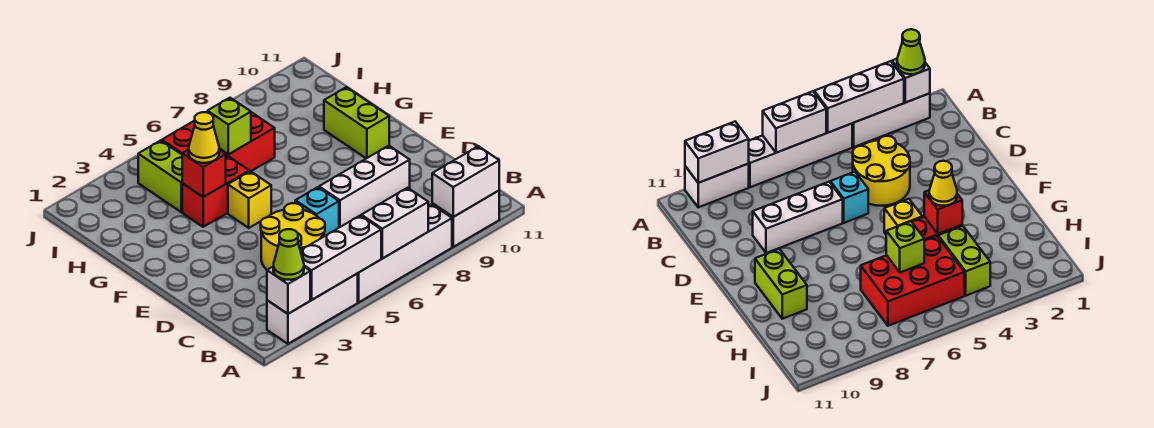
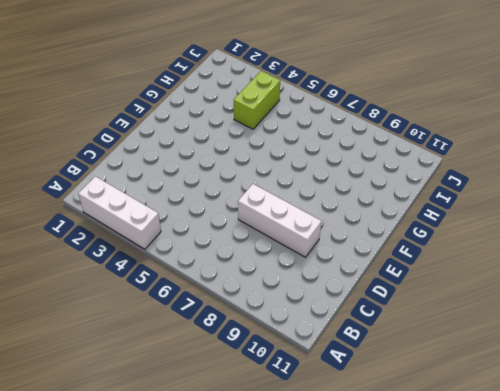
none -> white 1x4 brick [357,204,452,302]
none -> white 1x2 brick [432,191,499,247]
none -> yellow 2x2 round brick [261,203,325,270]

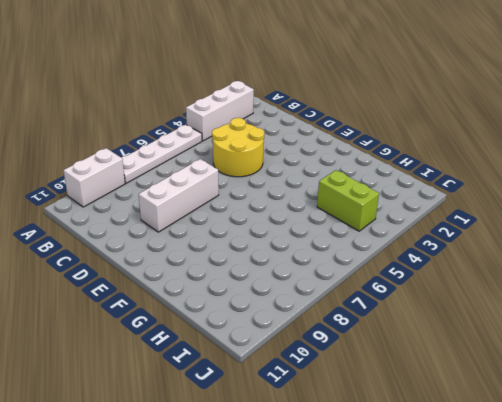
white 1x4 plate [121,125,202,183] -> white 1x4 brick [357,204,452,302]
none -> cyan 1x1 brick [295,187,339,236]
none -> yellow 1x1 brick [228,171,271,228]
none -> lime 1x2 brick [324,87,389,159]

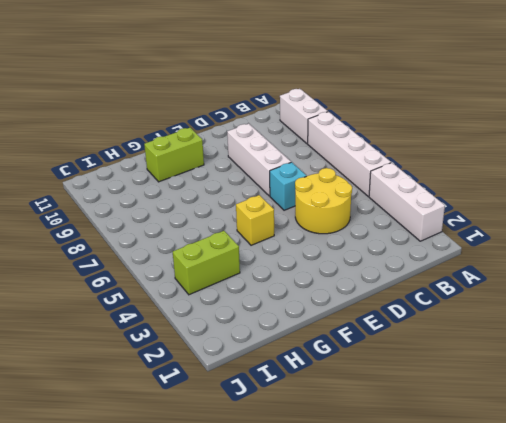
none -> red 1x2 brick [182,156,249,227]
none -> red 2x3 brick [162,112,275,171]
none -> white 1x1 brick [267,267,310,314]

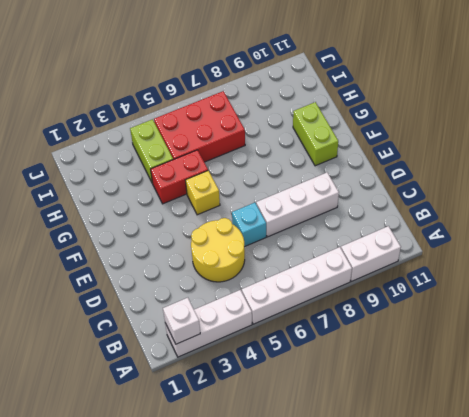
none -> white 1x3 brick [300,215,381,300]
none -> white 1x2 brick [361,188,428,258]
none -> white 1x2 brick [432,146,499,217]

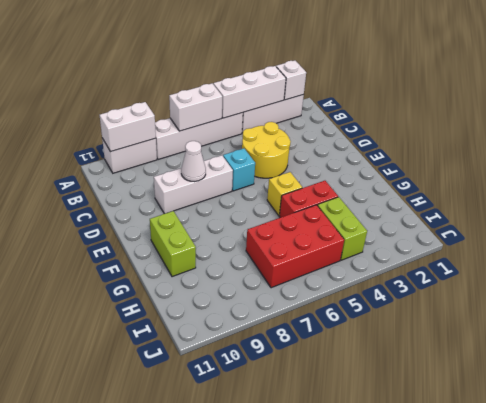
white 1x1 cone [181,141,206,182] -> none
none -> red 1x1 brick [182,150,226,197]
none -> lime 1x1 brick [208,98,251,155]
none -> lime 1x1 cone [273,229,304,280]

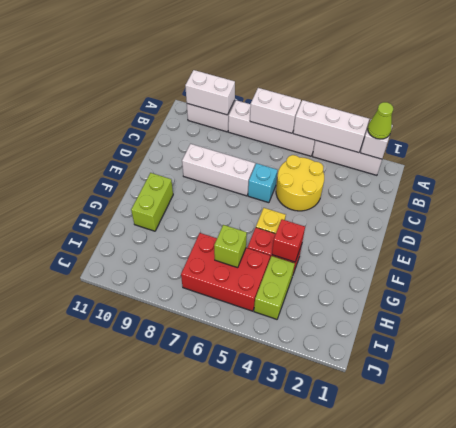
none -> yellow 1x1 cone [189,112,219,163]

